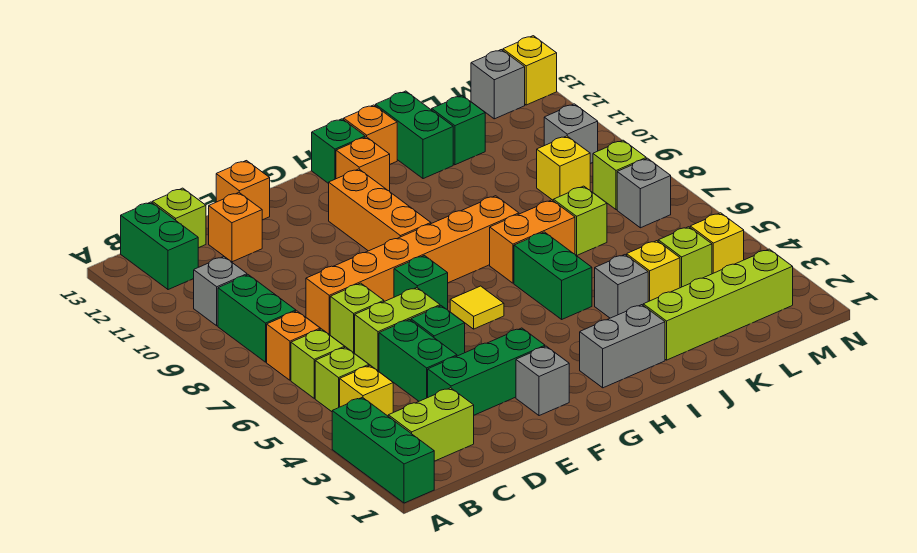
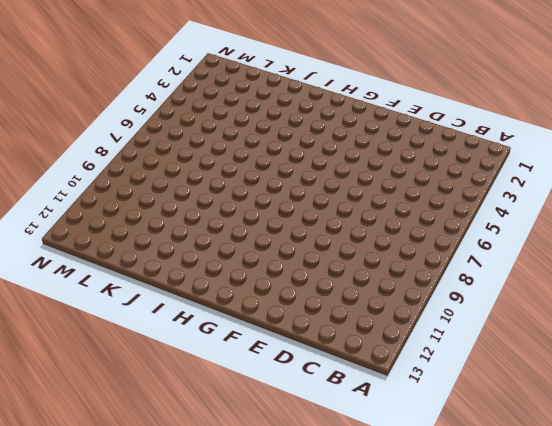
none -> green 1x3 brick [332,397,434,503]
none -> lime 1x2 brick [388,388,474,461]
none -> yellow 1x1 brick [340,366,393,416]
none -> lime 1x1 brick [315,347,369,412]

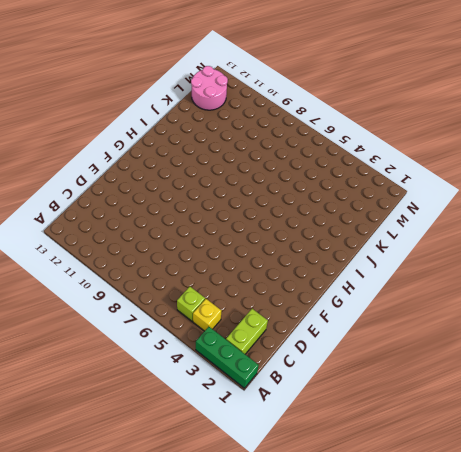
pink 2x2 round brick [191,66,228,110] -> grey 1x1 brick [471,50,525,119]
none -> lime 1x1 brick [291,329,345,398]
none -> orange 1x1 brick [267,311,320,380]
none -> green 1x2 brick [218,275,296,362]
none -> grey 1x1 brick [194,257,247,326]

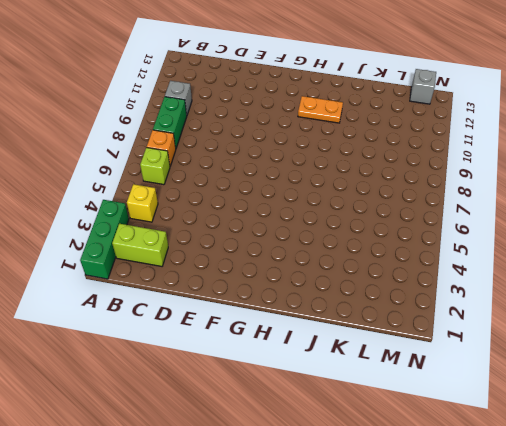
orange 1x2 plate [298,96,343,123] -> none
none -> lime 1x1 brick [315,347,369,412]
none -> green 1x2 brick [121,202,198,290]
none -> lime 1x1 brick [152,188,206,248]
none -> green 1x3 brick [428,328,545,415]

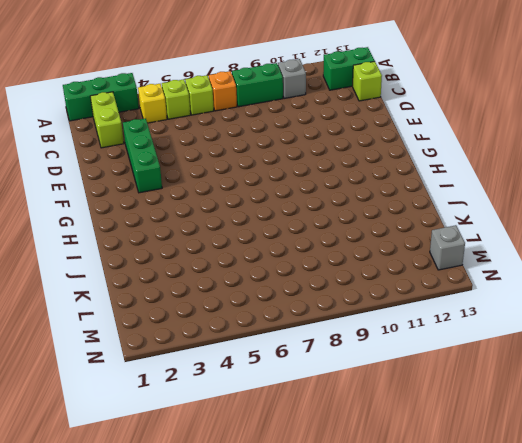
none -> green 1x2 brick [379,320,457,401]
none -> lime 1x2 brick [355,288,440,371]
none -> lime 1x1 brick [330,283,384,353]
none -> orange 1x6 brick [306,196,519,334]

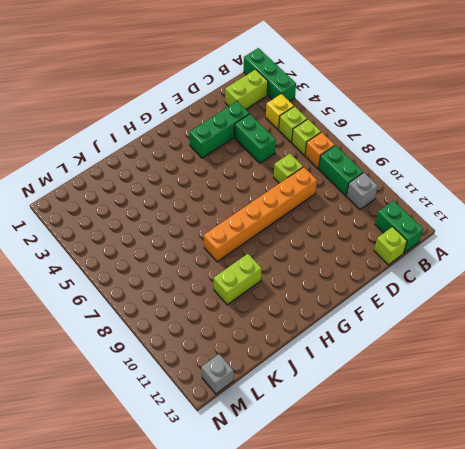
lime 1x2 brick [214,254,262,305] -> lime 1x2 brick moved to [355,288,440,371]
none -> orange 1x1 brick [209,193,262,262]
none -> green 1x1 brick [411,306,465,356]
none -> orange 1x1 brick [216,161,270,220]
none -> grey 1x1 brick [516,346,569,416]

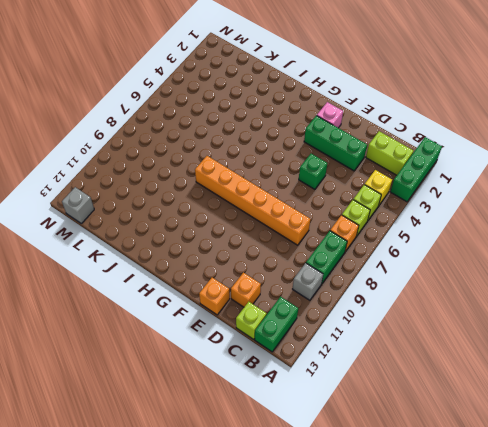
pink 1x1 brick [317,102,343,128] -> grey 1x1 brick [516,346,569,416]
none -> green 1x2 brick [379,320,457,401]
none -> lime 1x2 brick [355,288,440,371]
none -> lime 1x1 brick [330,283,384,353]
none -> green 1x1 brick [394,256,448,310]

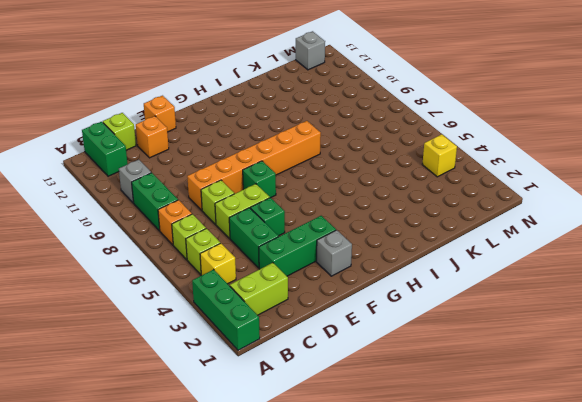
none -> yellow 1x1 tile [450,286,504,329]
none -> orange 1x3 brick [329,169,431,251]
none -> grey 1x2 brick [580,305,665,388]
none -> orange 1x1 brick [336,137,390,191]

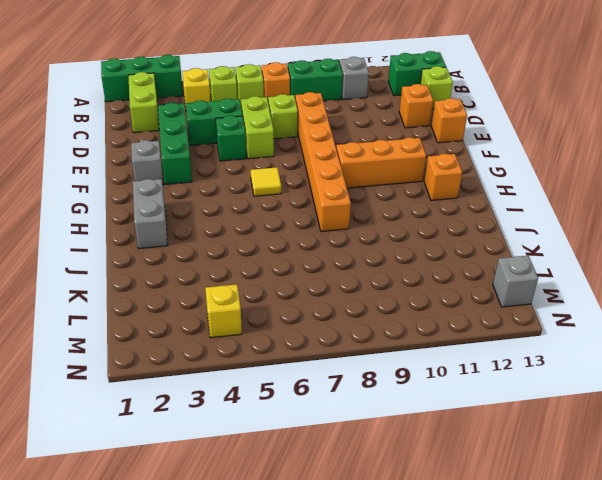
none -> green 1x1 brick [394,256,448,310]
none -> green 1x1 brick [312,119,365,184]
none -> green 1x2 brick [514,232,592,319]
none -> orange 1x2 brick [490,200,575,283]

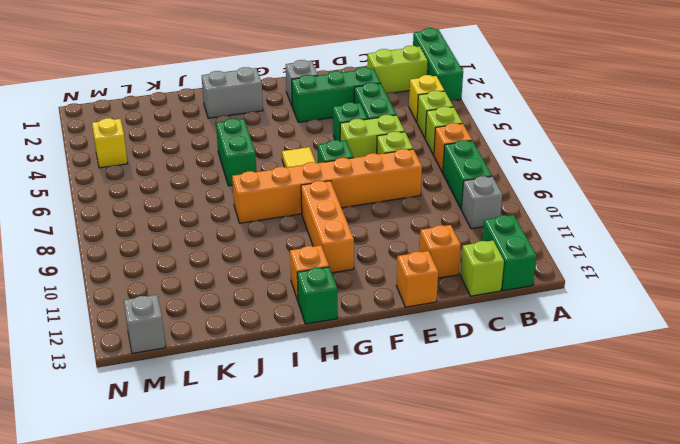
none -> orange 1x2 brick [490,200,575,283]
none -> orange 1x1 brick [344,105,397,164]
none -> lime 1x4 brick [643,249,793,360]
none -> grey 1x1 brick [595,255,648,318]

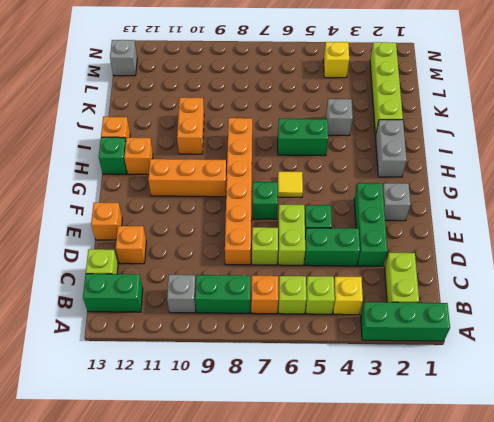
orange 1x2 brick [177,98,204,154] -> orange 1x2 brick moved to [490,200,575,283]
none -> green 1x2 brick [376,91,453,179]
none -> yellow 1x1 brick [627,241,680,301]
none -> lime 1x1 brick [553,186,607,256]
none -> green 1x1 brick [432,96,485,165]

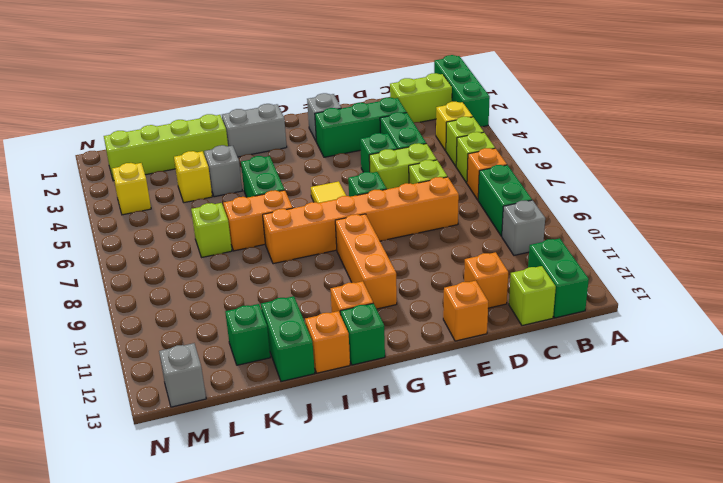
none -> lime 1x1 brick [658,227,712,288]
none -> yellow 1x1 brick [537,136,591,200]
none -> grey 1x1 brick [617,158,671,228]
none -> lime 1x1 brick [593,140,646,210]

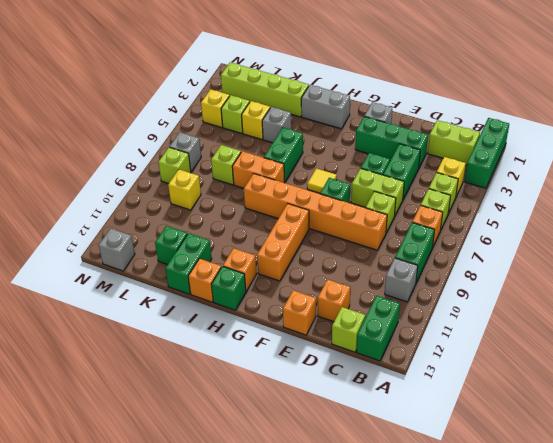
none -> grey 1x1 brick [544,104,598,163]
none -> yellow 1x1 brick [503,36,557,105]

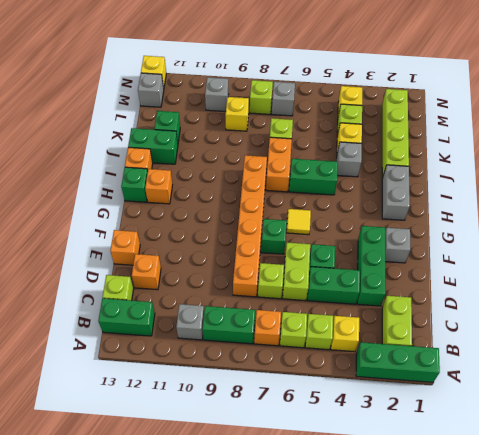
none -> orange 1x3 brick [329,169,431,251]

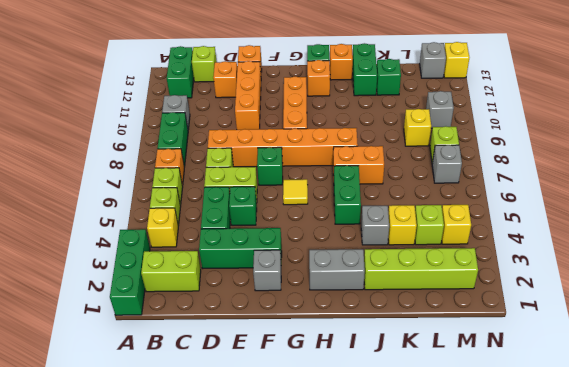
orange 1x3 brick [235,61,261,130] -> none
none -> lime 1x1 brick [553,186,607,256]

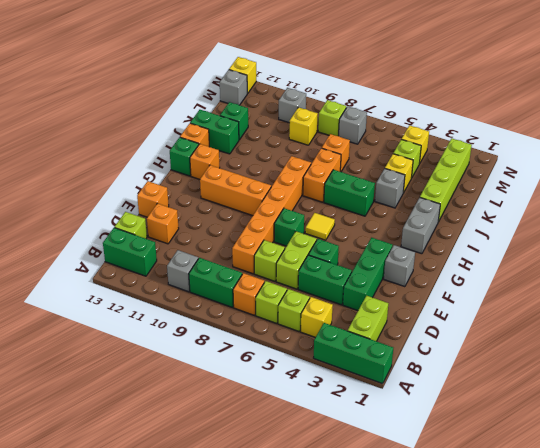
orange 1x1 brick [322,134,350,171] -> lime 1x1 brick [553,186,607,256]

